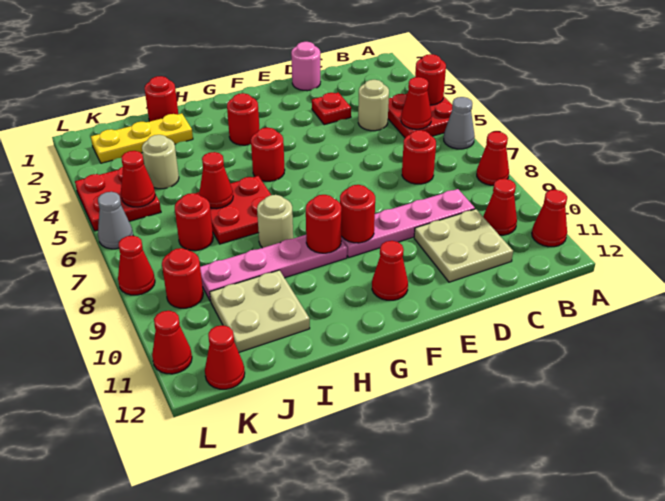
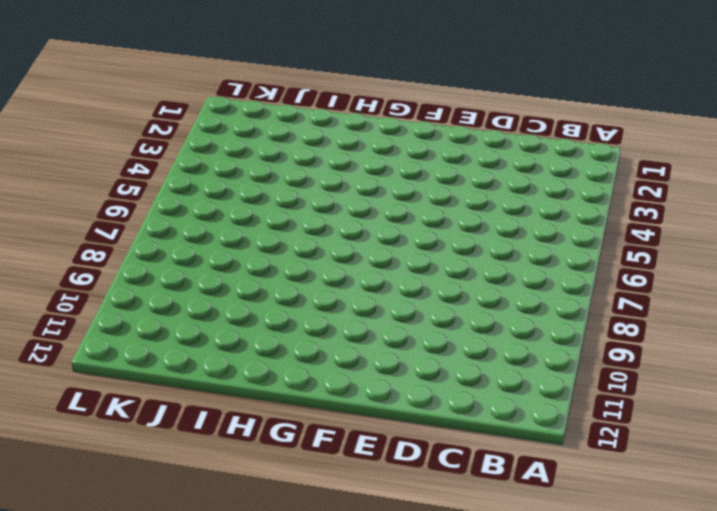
none -> red 2x2 plate [388,94,452,138]
none -> grey 1x1 cone [444,97,475,149]
none -> red 1x1 cone [477,132,509,185]
none -> red 1x1 cone [532,190,567,247]

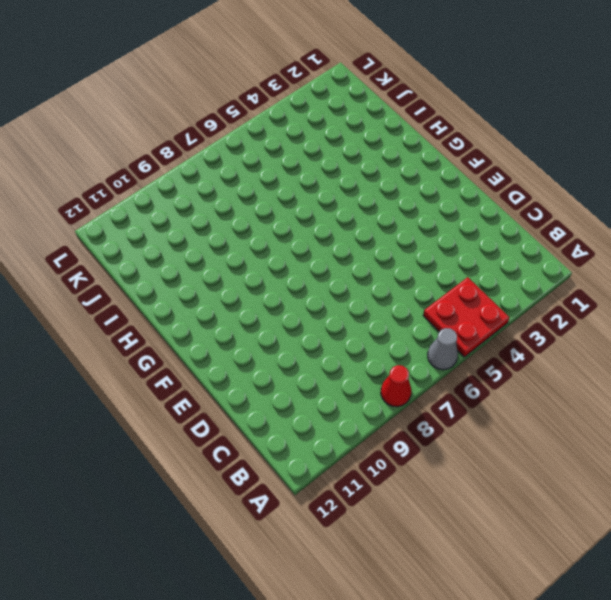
none -> red 1x1 cone [532,190,567,247]
none -> red 1x1 cone [483,179,517,235]
none -> tan 1x1 round brick [358,80,389,131]
none -> red 1x1 round brick [402,130,436,184]

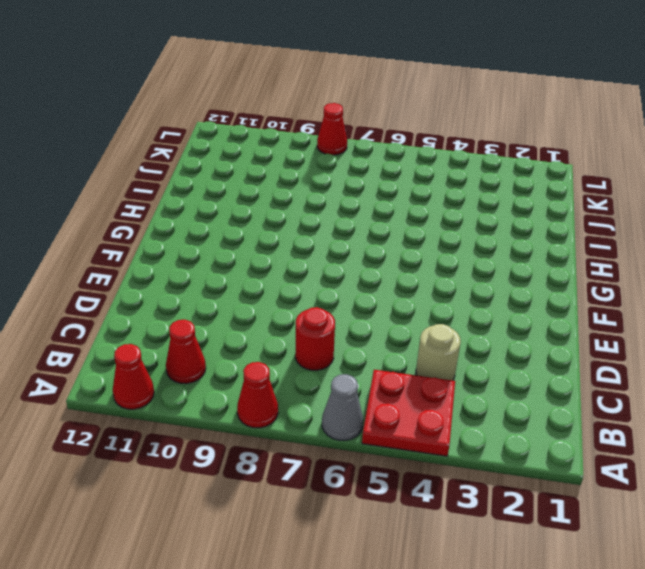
none -> pink 1x4 plate [341,189,475,257]
none -> tan 2x2 plate [414,209,513,282]
none -> pink 1x1 round brick [291,42,320,91]
none -> red 1x1 plate [312,93,351,125]

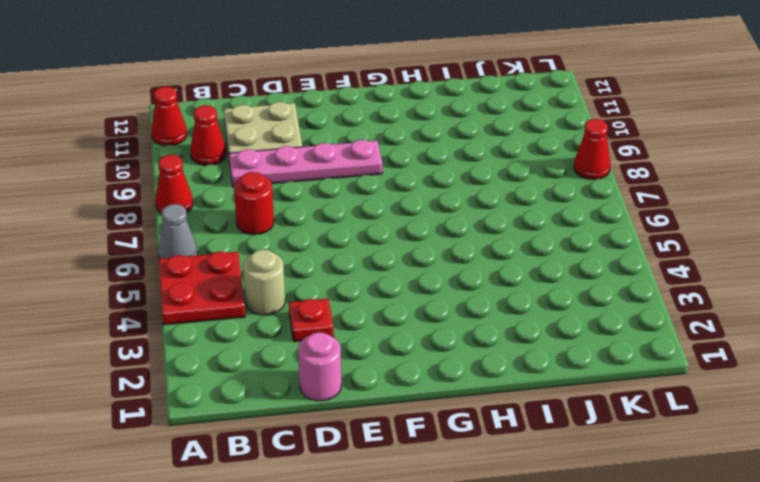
none -> red 1x1 cone [372,241,408,300]
none -> red 1x1 round brick [227,93,259,145]
none -> red 1x1 round brick [251,128,285,181]
none -> pink 1x4 plate [200,235,347,301]

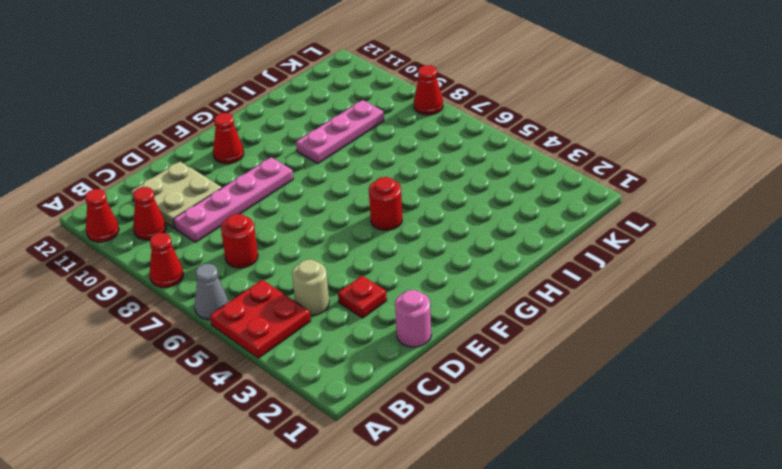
pink 1x3 plate [296,100,384,163] -> pink 1x4 plate [200,235,347,301]
none -> red 1x1 round brick [227,93,259,145]
none -> red 2x2 plate [195,176,271,244]
none -> tan 1x1 round brick [257,195,293,248]
none -> red 1x1 round brick [144,76,178,121]

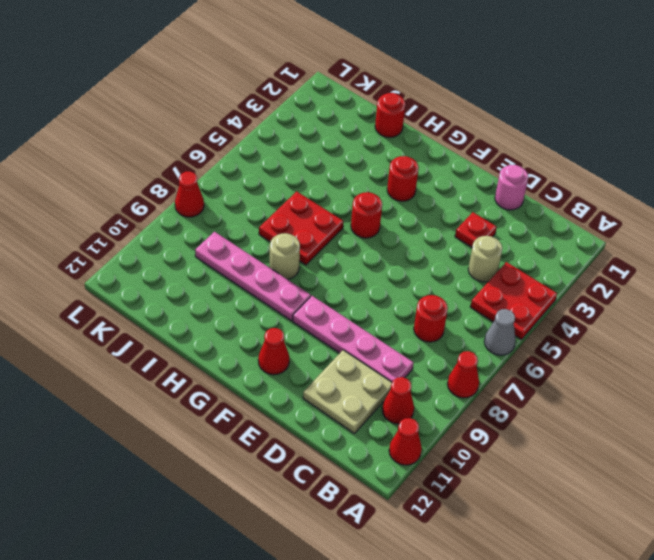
none -> yellow 1x3 plate [91,114,193,163]
none -> tan 2x2 plate [210,270,310,352]
none -> tan 1x1 round brick [142,135,179,189]
none -> red 1x1 round brick [175,193,213,251]

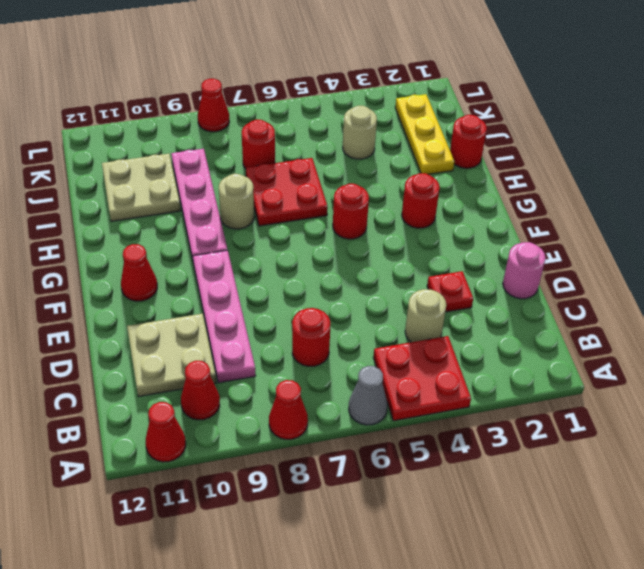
none -> red 2x2 plate [75,167,161,231]
none -> red 1x1 round brick [162,248,203,308]
none -> red 1x1 cone [205,325,245,389]
none -> grey 1x1 cone [98,192,133,249]

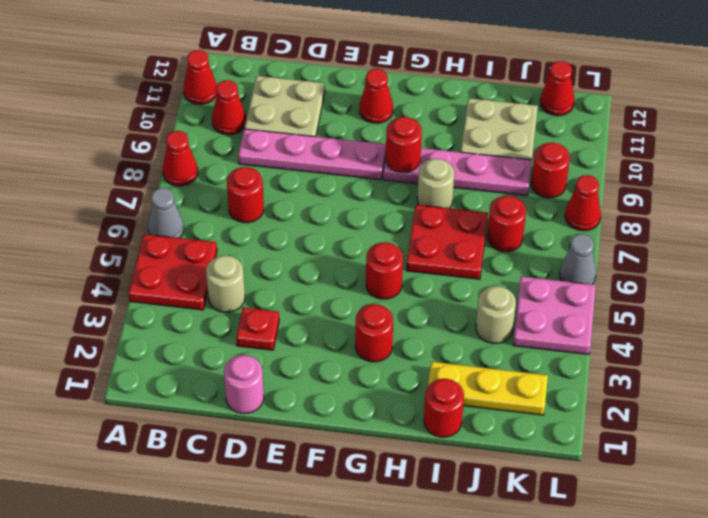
pink 2x2 plate [513,276,596,355] -> red 2x2 plate [75,167,161,231]
none -> red 1x1 cone [152,311,192,374]
none -> red 1x1 round brick [415,54,446,105]
none -> red 1x1 cone [401,77,432,129]
none -> red 1x1 round brick [340,185,375,243]

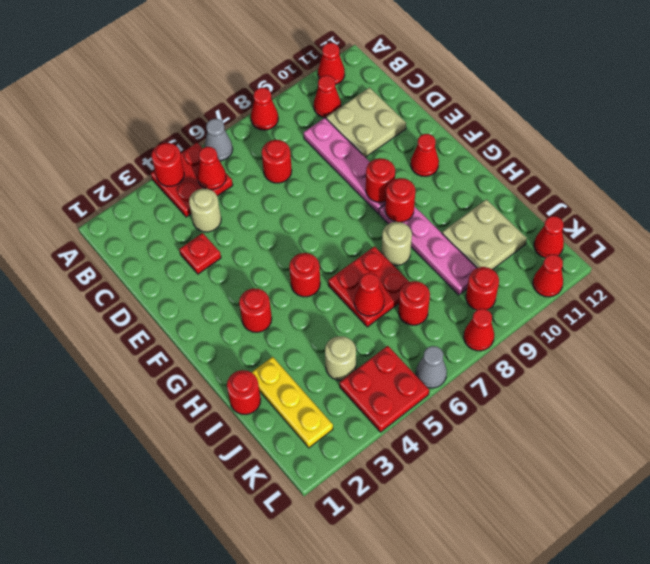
none -> pink 1x1 round brick [291,42,320,91]
none -> red 1x1 cone [121,151,155,207]

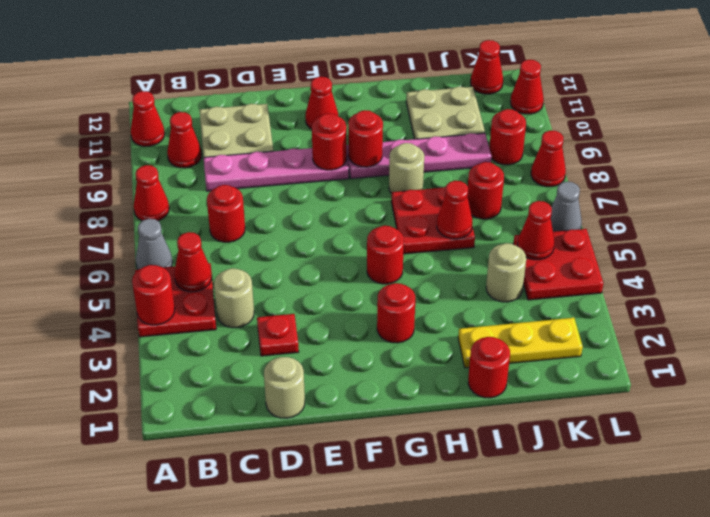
tan 1x1 round brick [264,357,305,418] -> pink 1x1 round brick [291,42,320,91]

